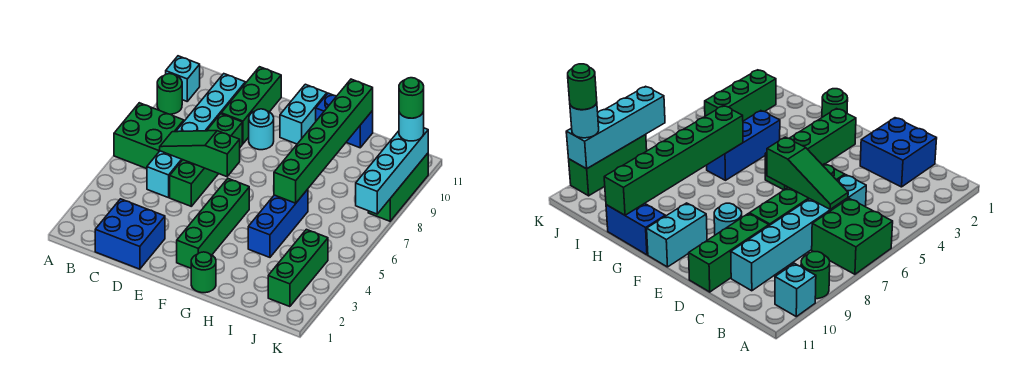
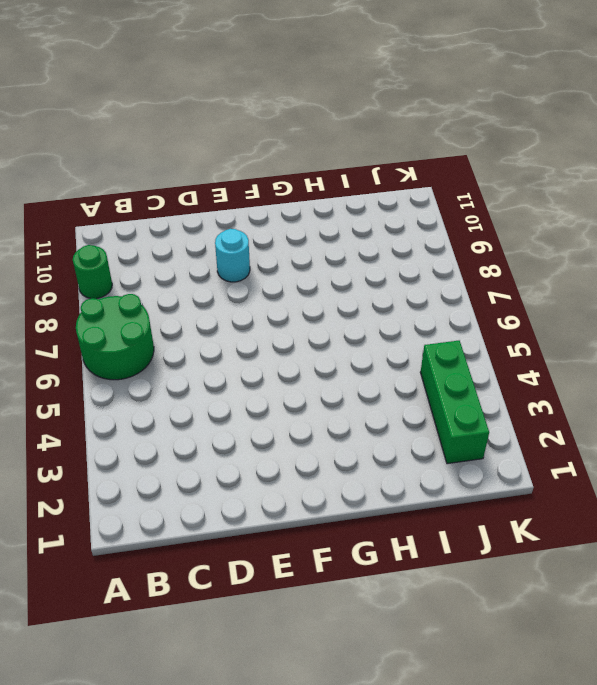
green 2x2 round brick [76,294,154,380] -> green 2x2 brick [114,103,184,169]
none -> cyan 1x1 brick [166,56,200,101]
none -> blue 2x2 brick [95,199,165,269]
none -> cyan 1x6 brick [147,74,245,198]

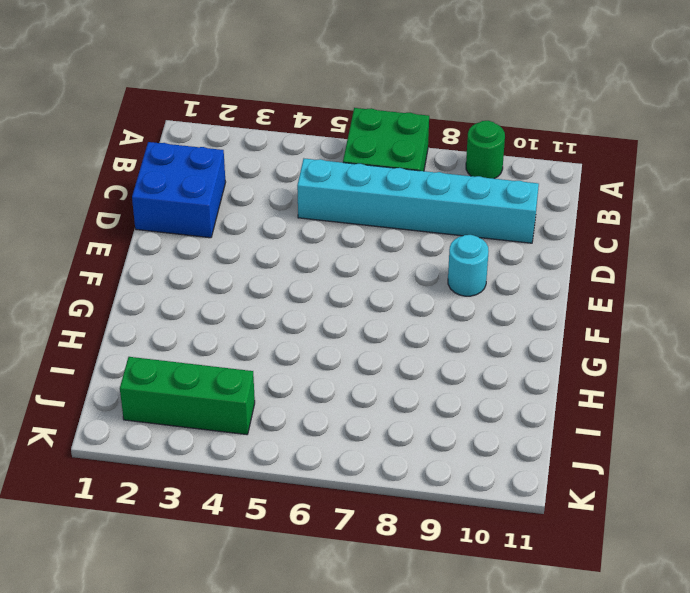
none -> cyan 1x1 brick [166,56,200,101]
none -> green 1x4 brick [170,114,242,206]
none -> green 1x3 brick [221,67,281,144]

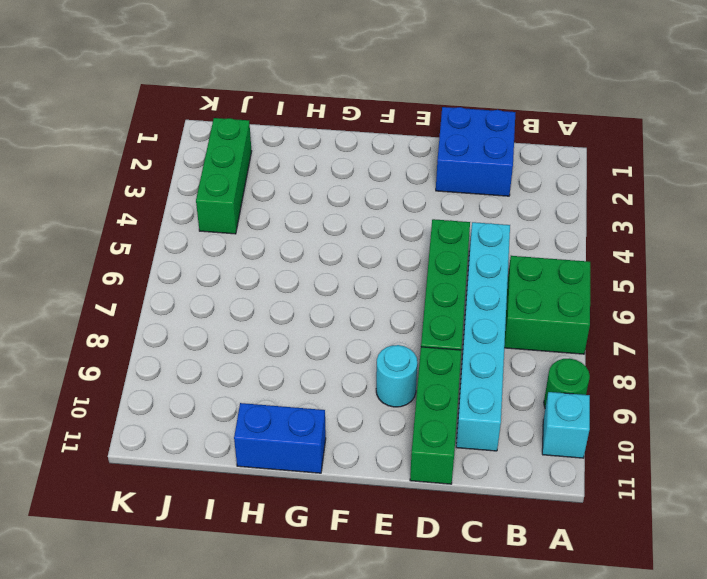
none -> green 1x4 brick [177,179,249,268]
none -> cyan 1x2 brick [280,84,327,144]
none -> green 1x1 round brick [191,252,216,293]

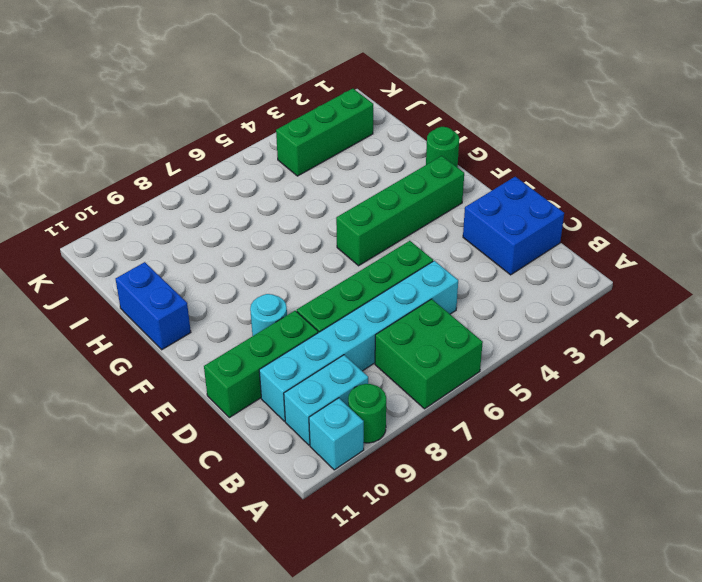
cyan 1x2 brick [284,355,368,445] -> cyan 1x2 brick moved to [280,84,327,144]
none -> blue 1x3 brick [248,189,308,257]
none -> green 1x3 brick [368,153,428,221]
none -> green 1x3 slope [160,131,240,177]

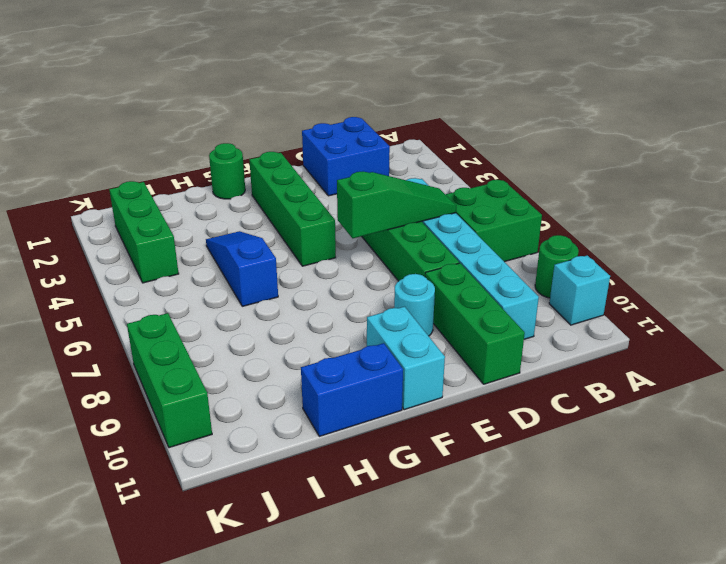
blue 1x3 slope [206,231,278,306] -> blue 1x3 brick [248,189,308,257]
none -> green 1x6 brick [274,79,373,203]
none -> cyan 1x4 brick [356,128,428,214]
none -> cyan 1x1 round brick [399,112,424,141]

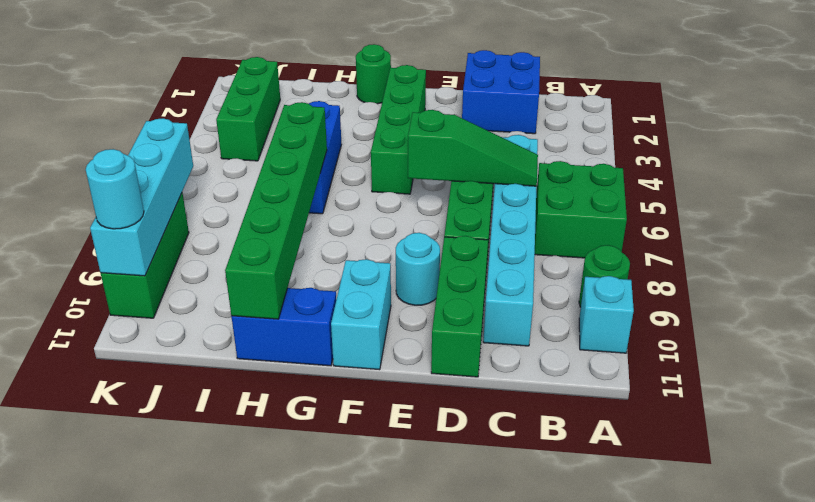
none -> green 1x1 round brick [399,78,424,118]

